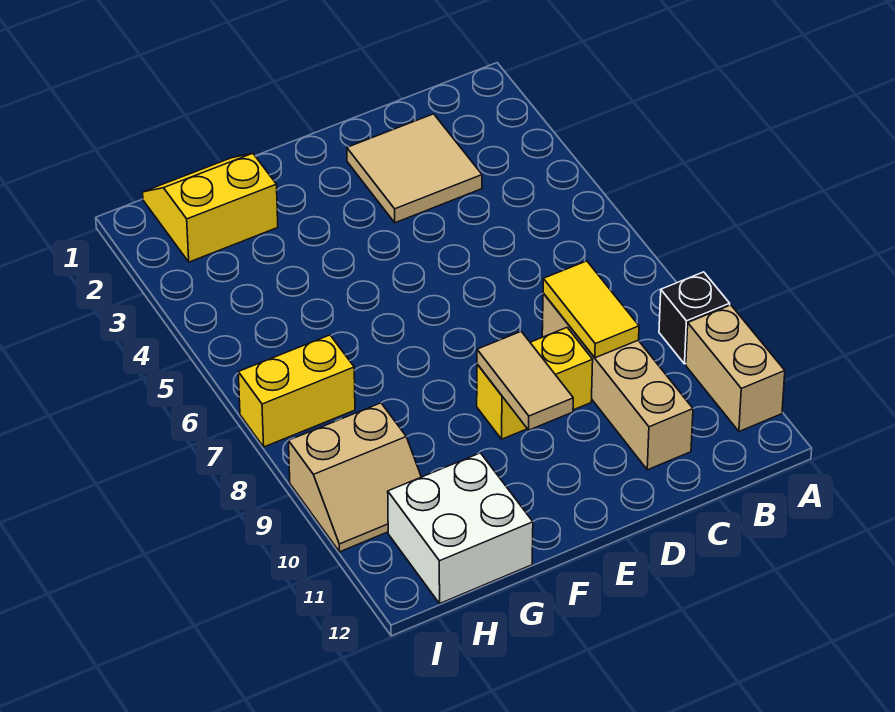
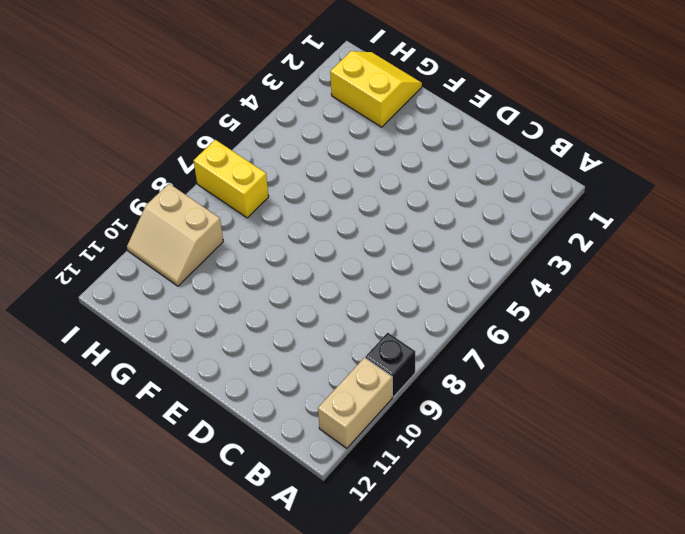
none -> tan 2x2 tile [347,114,482,223]
none -> tan 1x4 brick [542,293,693,470]

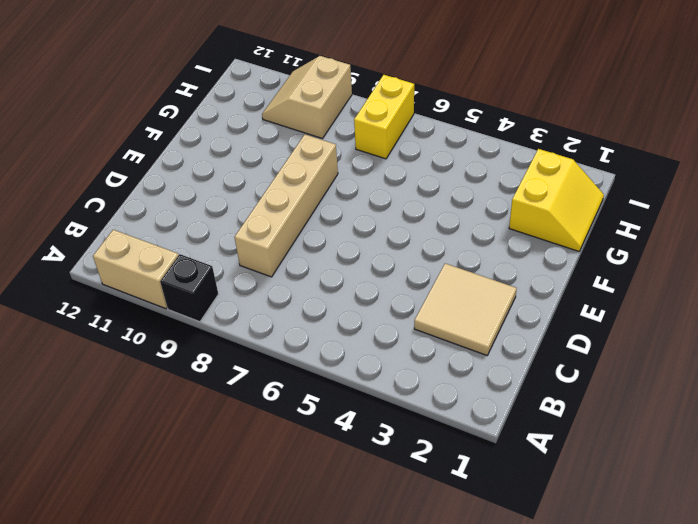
tan 1x4 brick [234,134,338,277] -> tan 1x4 brick turned to [542,293,693,470]
none -> yellow 1x2 brick [477,328,593,439]
none -> white 2x2 brick [388,453,533,603]

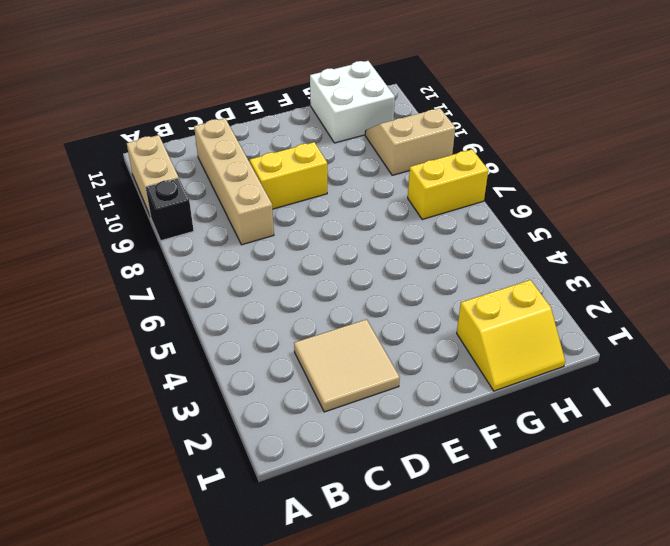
none -> yellow 1x2 tile [543,261,639,358]
none -> tan 1x2 tile [477,332,573,430]

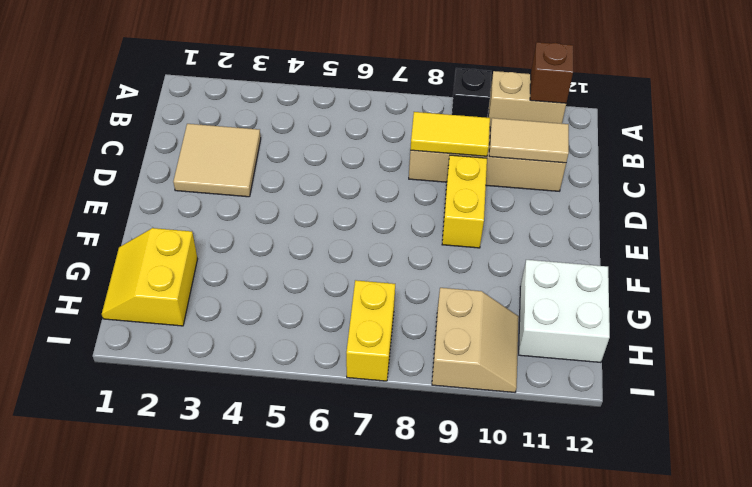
brown 1x1 brick [530,42,573,103] -> none
tan 1x2 tile [489,118,569,163] -> tan 1x2 tile moved to [477,332,573,430]

